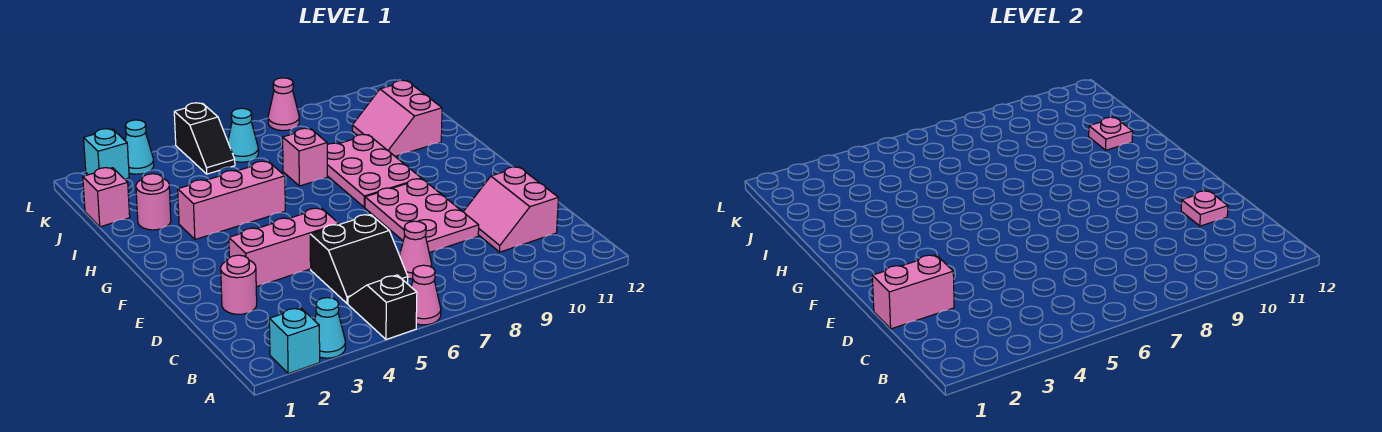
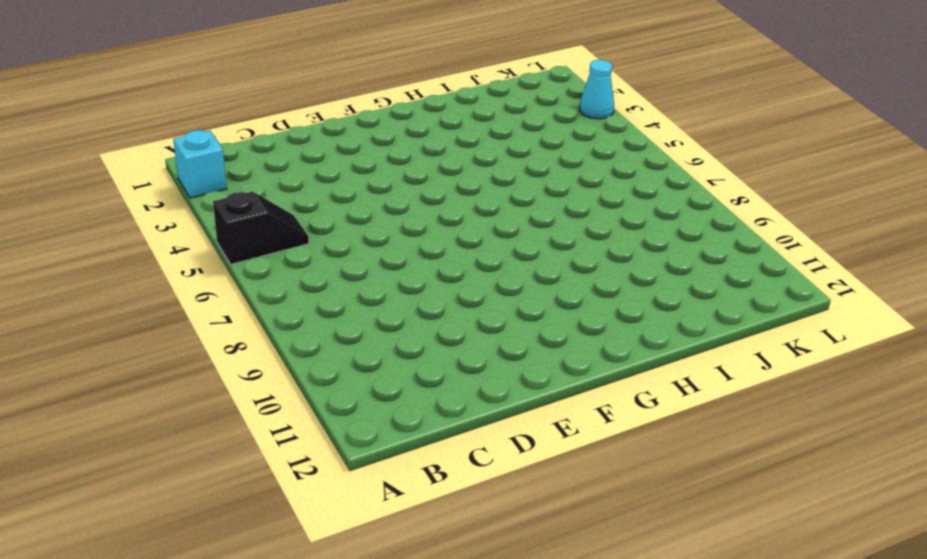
none -> cyan 1x1 cone [315,298,345,358]
none -> pink 1x1 cone [411,265,441,325]
none -> black 2x2 slope [310,215,408,304]

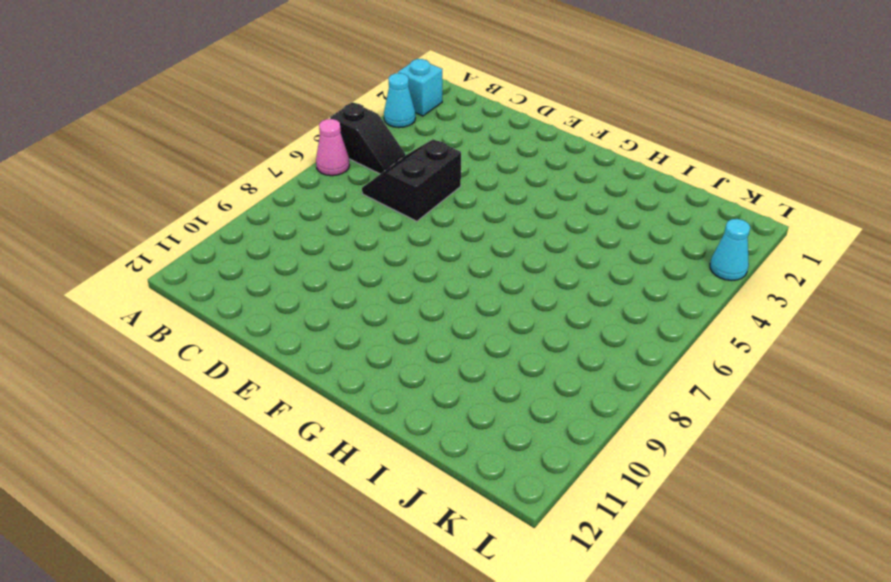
none -> pink 1x1 cone [399,221,432,279]
none -> pink 2x2 slope [464,167,558,252]
none -> pink 1x1 round brick [221,255,257,314]

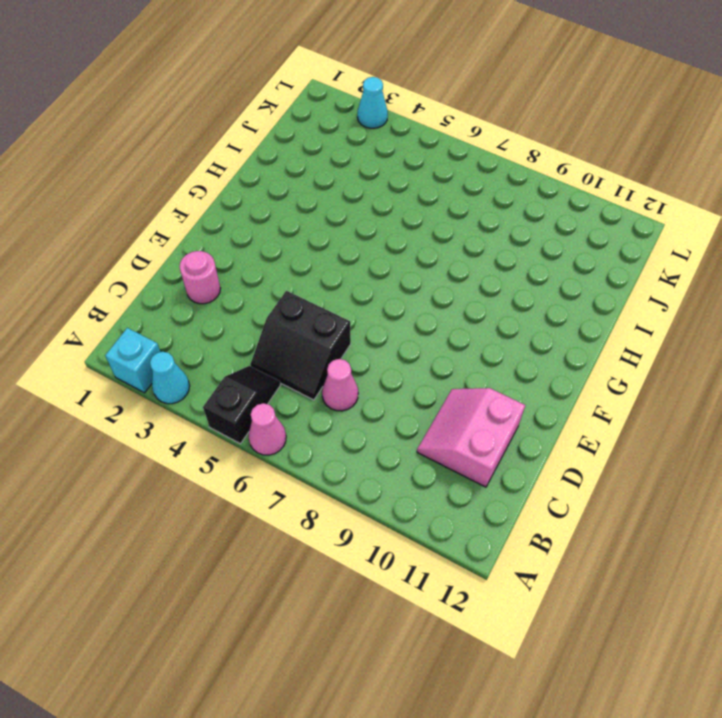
none -> pink 2x3 plate [365,179,479,253]
none -> pink 1x3 brick [229,208,339,287]
none -> pink 2x3 plate [327,134,421,207]

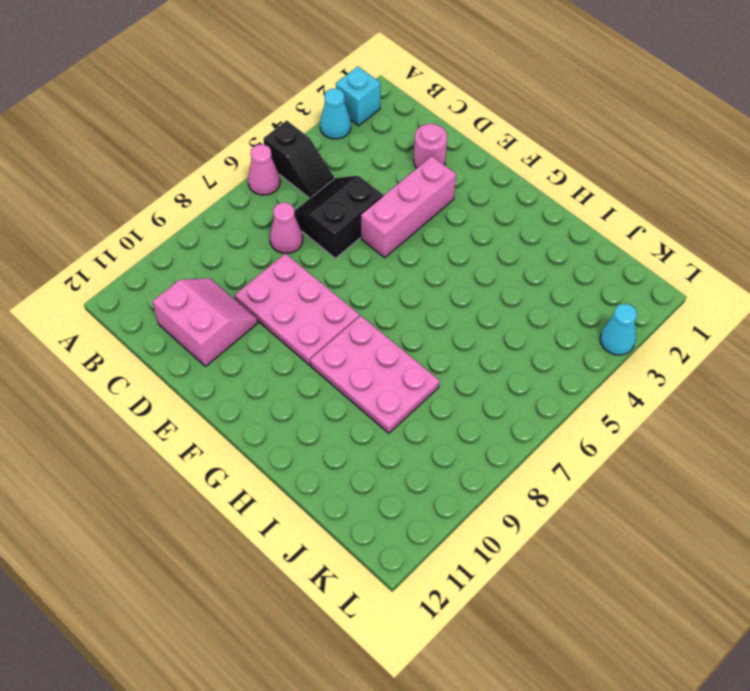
none -> pink 1x3 brick [178,161,285,240]
none -> pink 1x1 round brick [136,174,171,230]
none -> pink 1x1 brick [283,128,327,186]

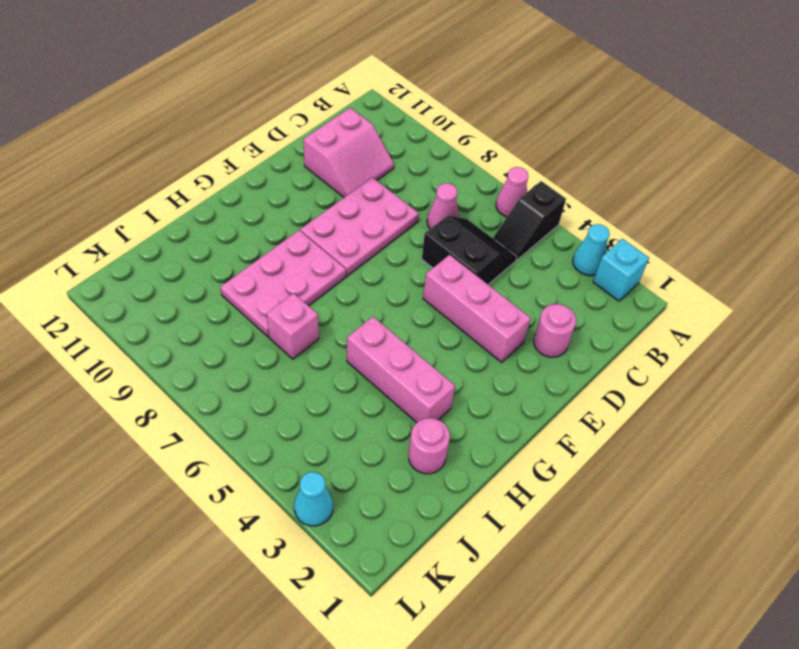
none -> pink 2x2 slope [352,80,442,156]
none -> pink 1x1 brick [83,168,130,227]
none -> black 1x2 slope [174,103,235,174]

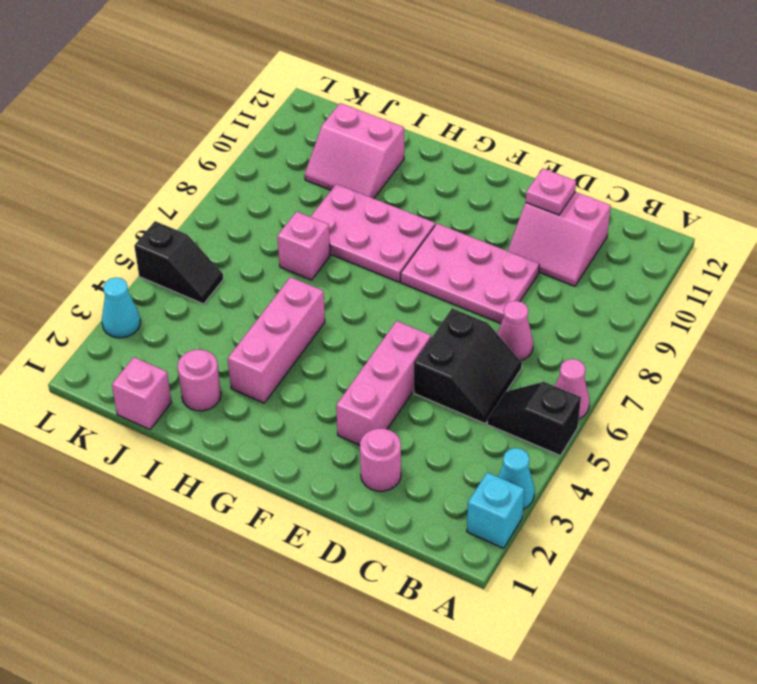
none -> cyan 1x1 cone [228,108,258,162]
none -> cyan 1x1 brick [84,129,129,179]
none -> pink 1x1 cone [268,78,299,131]

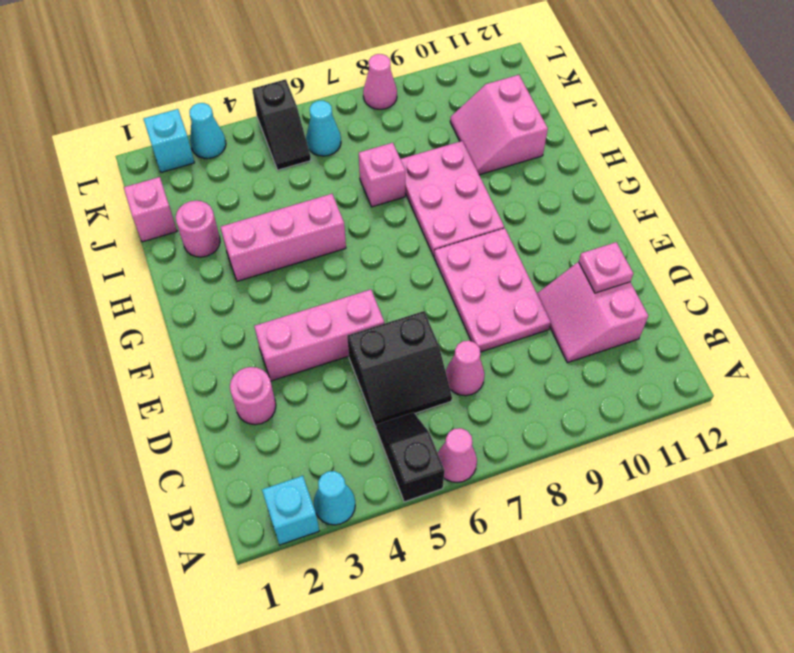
none -> pink 1x2 brick [872,255,954,329]
none -> pink 1x1 plate [1089,117,1133,150]

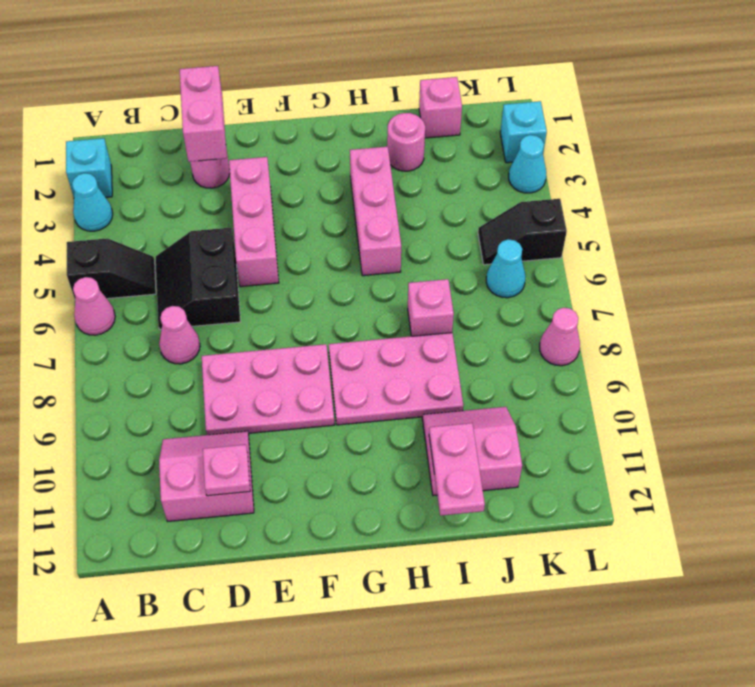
pink 1x2 plate [429,423,485,516] -> pink 1x1 plate [1089,117,1133,150]

